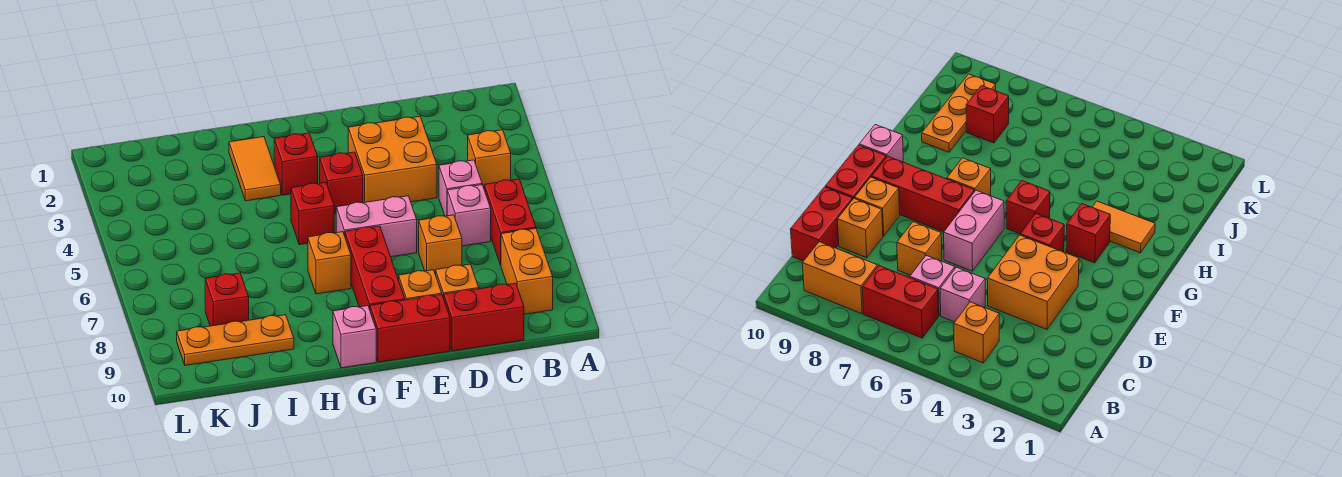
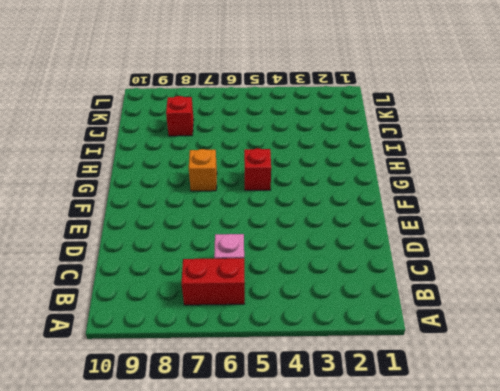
none -> orange 1x1 brick [468,130,511,187]
none -> orange 1x2 brick [501,228,553,314]
none -> pink 1x1 brick [439,160,482,216]

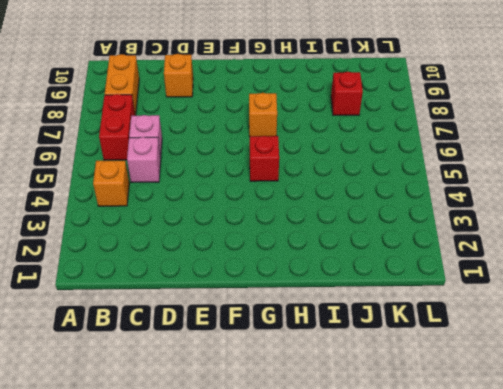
none -> red 1x2 brick [444,283,524,351]
none -> orange 2x2 brick [348,116,437,203]
none -> orange 1x1 brick [419,215,462,275]

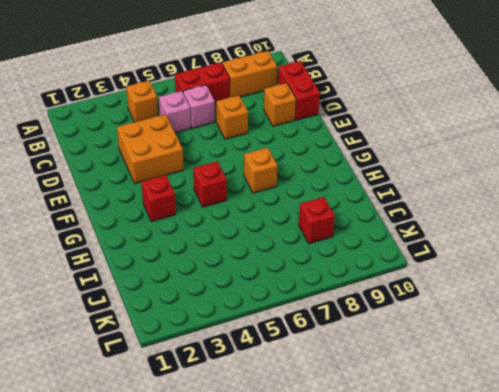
none -> pink 1x2 brick [336,196,417,257]
none -> orange 1x1 brick [399,270,442,300]
none -> red 1x2 brick [370,295,450,362]

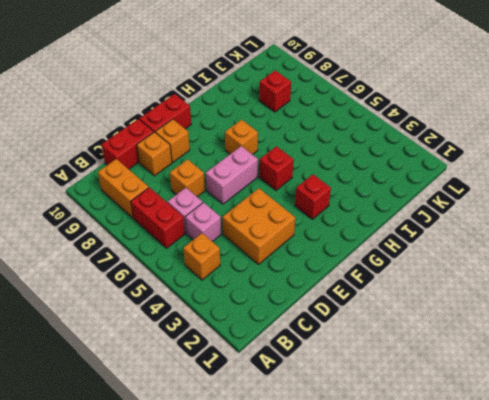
none -> red 1x1 brick [320,152,363,213]
none -> red 1x3 brick [345,226,405,309]
none -> pink 1x1 brick [333,306,376,368]

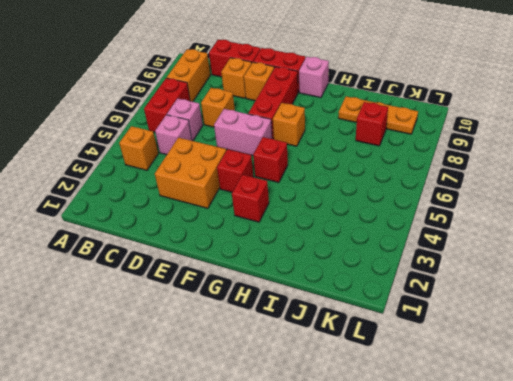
none -> orange 1x2 tile [229,137,281,201]

